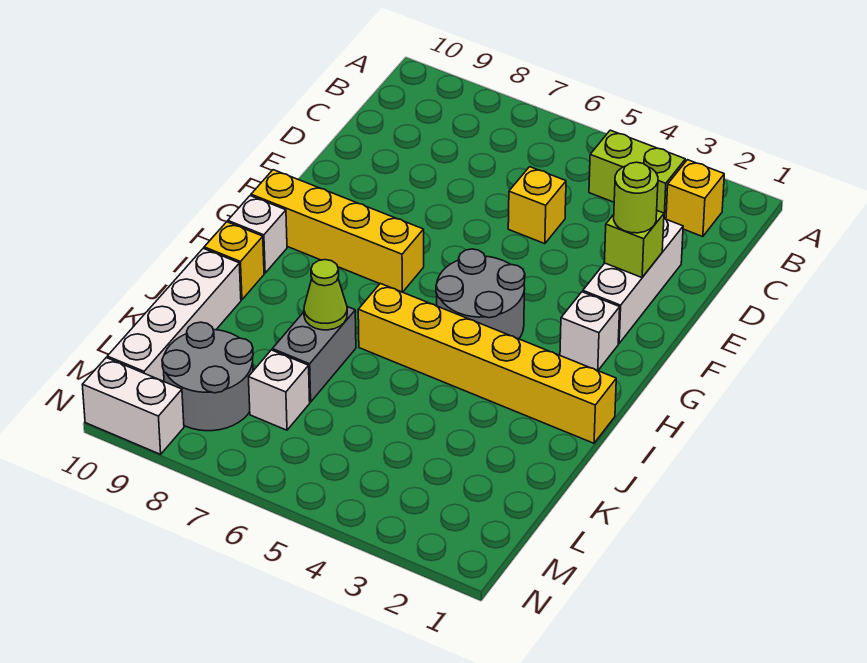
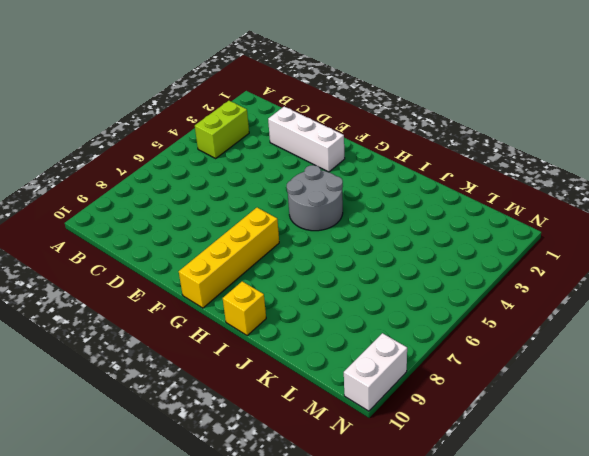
none -> yellow 1x1 brick [666,160,724,237]
none -> yellow 1x1 brick [508,167,566,244]
none -> white 1x1 brick [560,292,620,370]

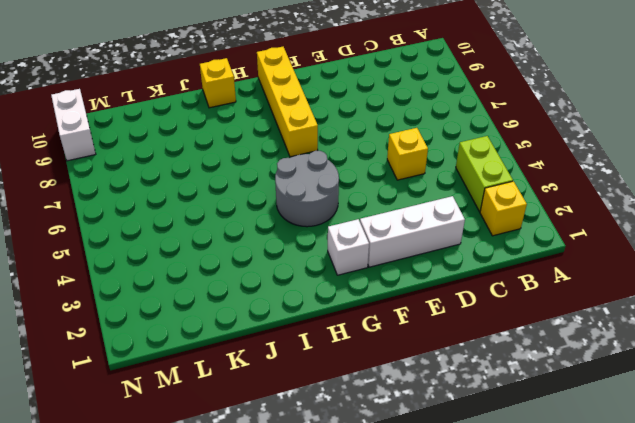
none -> white 1x1 brick [228,196,287,273]
none -> yellow 1x6 brick [358,283,616,443]
none -> grey 1x2 brick [272,307,356,402]

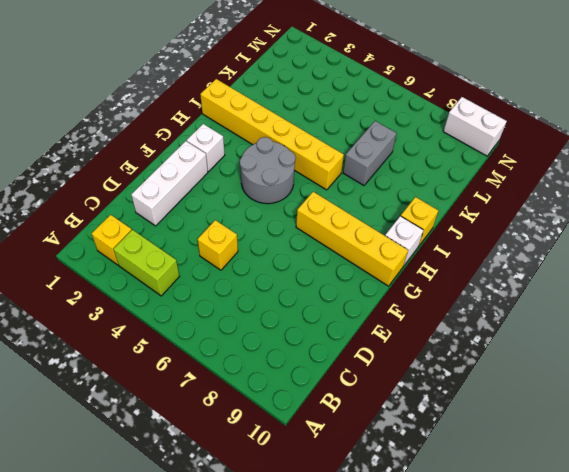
none -> white 1x4 brick [107,248,241,381]
none -> white 1x1 brick [249,350,310,430]
none -> grey 2x2 round brick [162,322,253,431]

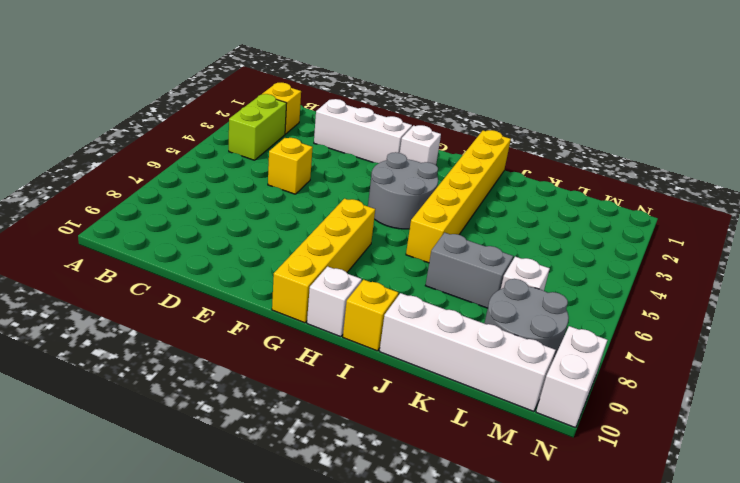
none -> lime 1x1 brick [604,211,664,277]
none -> lime 1x1 cone [304,260,347,330]
none -> lime 1x1 round brick [614,162,658,233]

